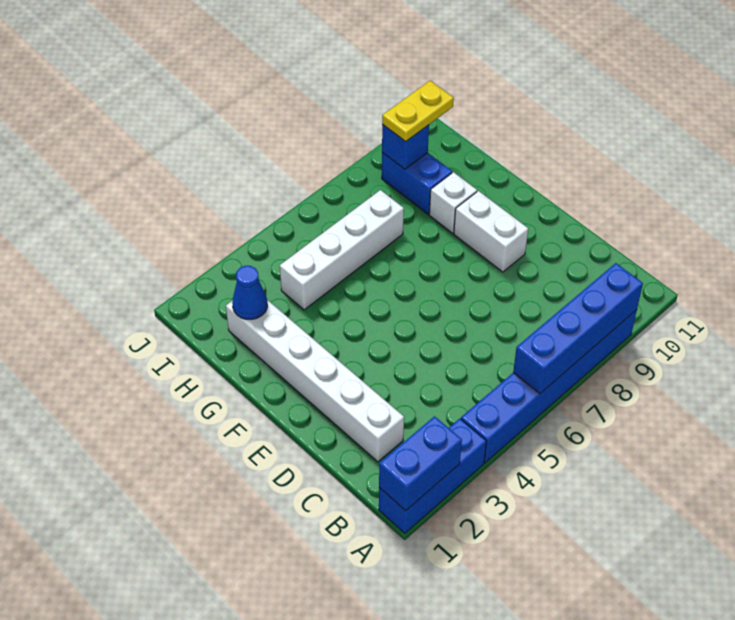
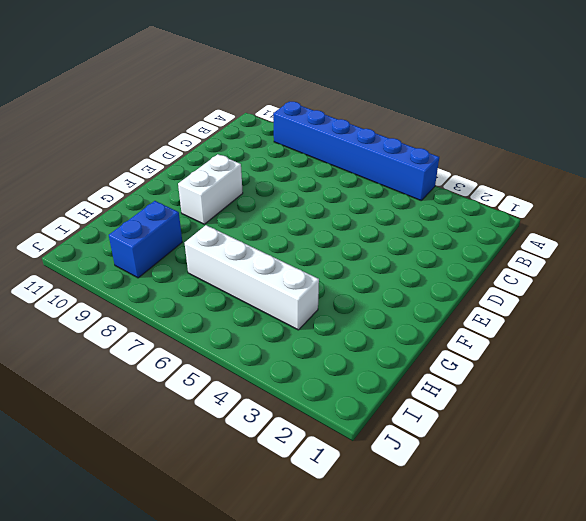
none -> blue 1x3 brick [379,419,486,534]
none -> white 1x6 brick [226,300,404,462]
none -> white 1x1 brick [429,172,477,233]

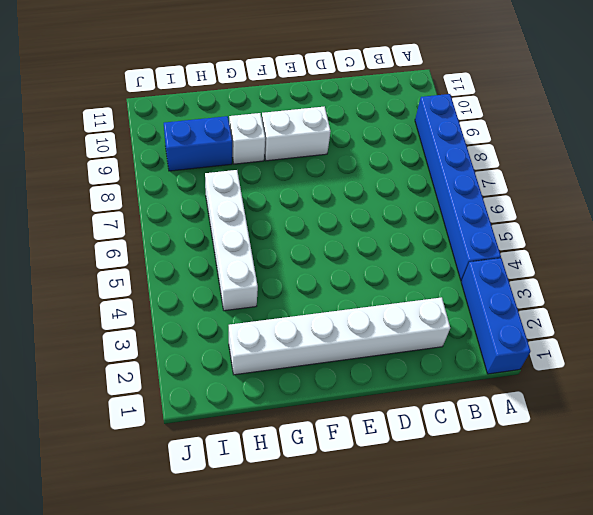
none -> blue 1x2 brick [379,416,462,511]
none -> blue 1x4 brick [513,263,643,394]
none -> blue 1x1 cone [232,266,267,319]

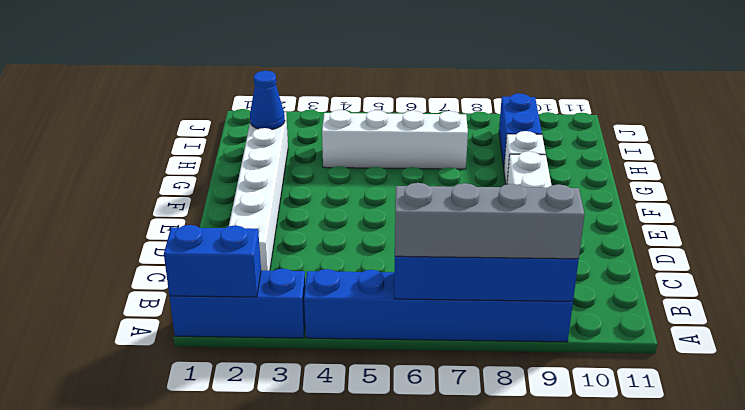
grey 1x4 brick [395,183,585,259] -> none
none -> blue 1x1 brick [382,125,429,169]
none -> yellow 1x2 plate [382,81,454,142]

